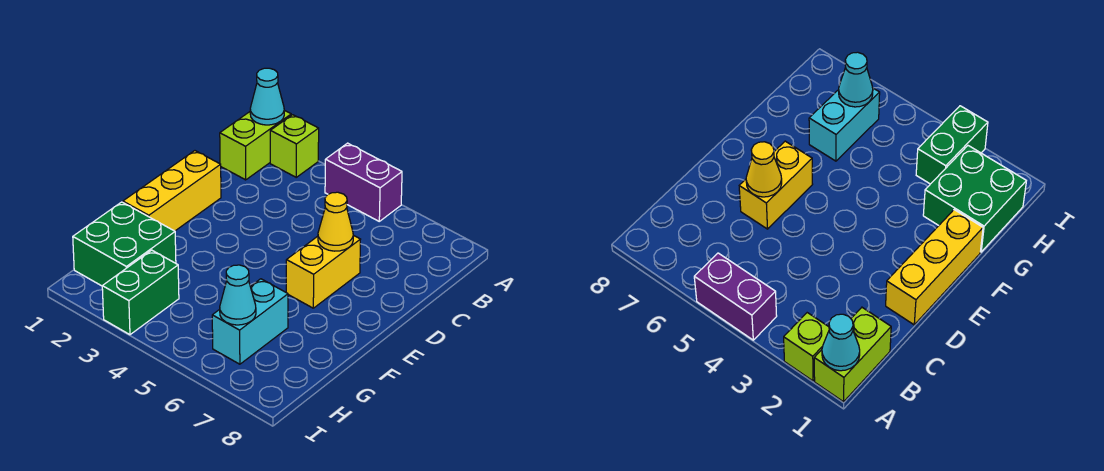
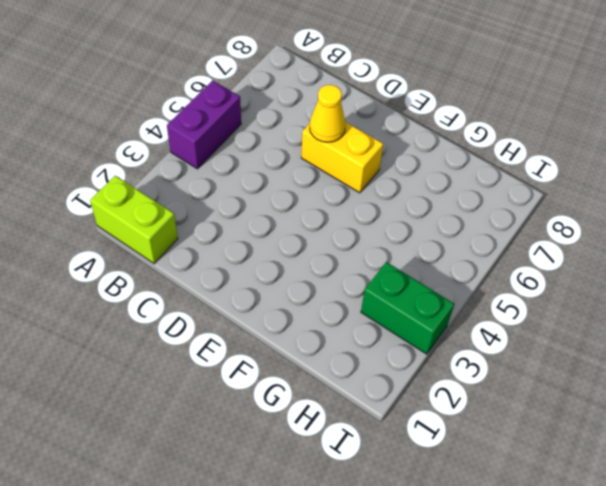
none -> lime 1x1 brick [270,115,319,177]
none -> yellow 1x3 brick [123,151,221,231]

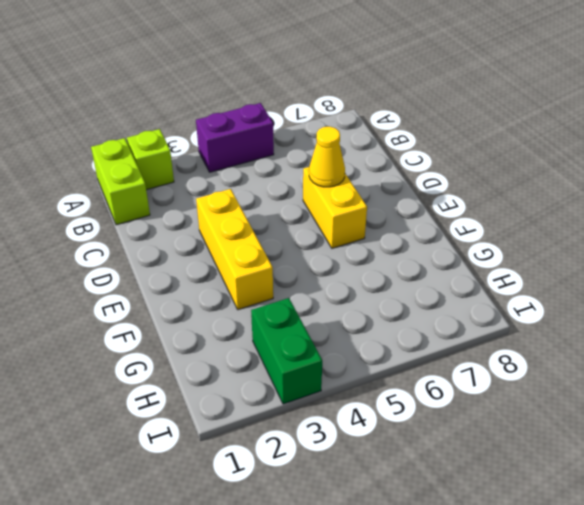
yellow 1x3 brick [196,189,273,310] -> yellow 1x3 brick moved to [123,151,221,231]
none -> green 2x2 brick [73,202,176,286]
none -> cyan 1x2 brick [212,279,288,364]

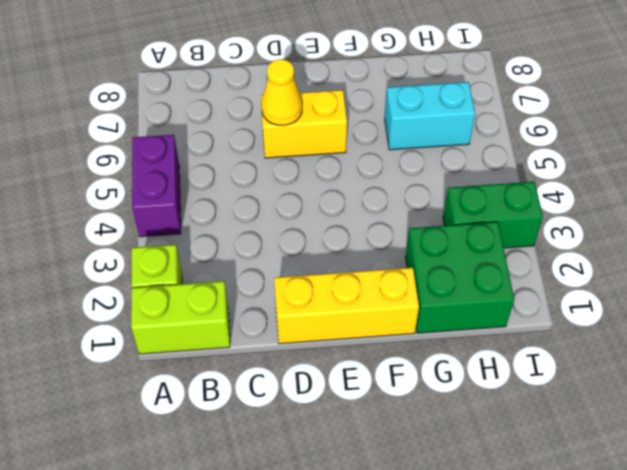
none -> cyan 1x1 cone [250,68,284,125]
none -> cyan 1x1 cone [220,265,256,325]

